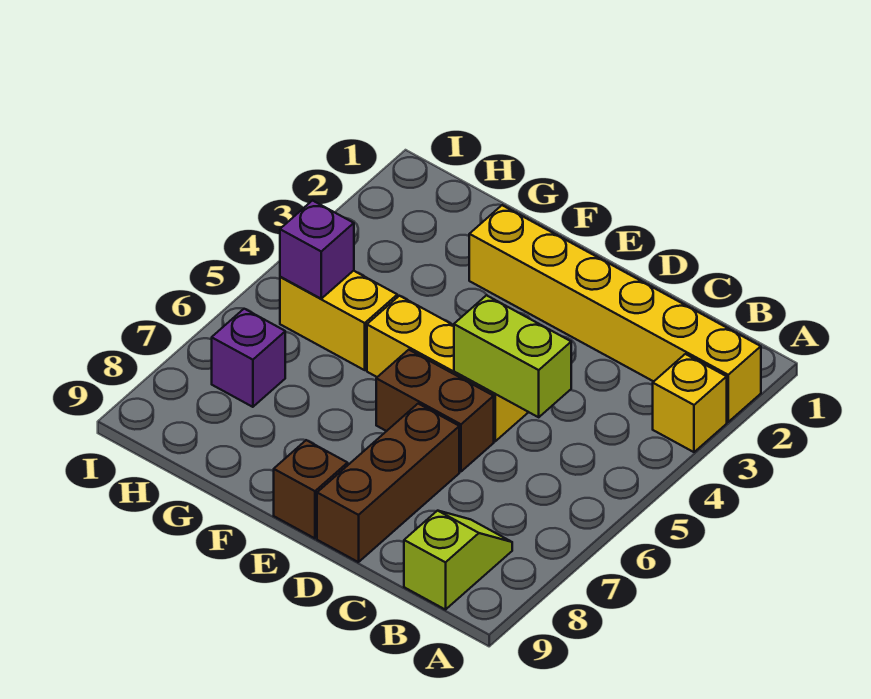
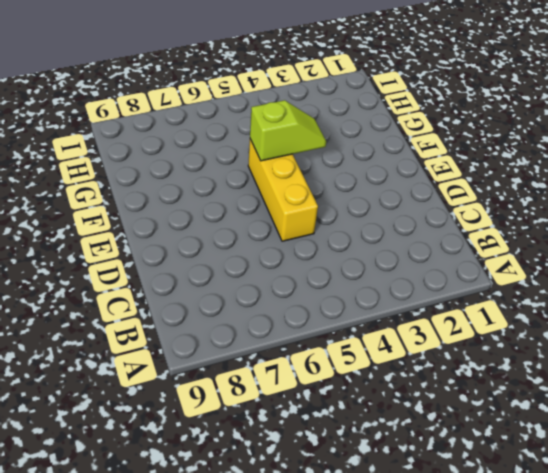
lime 1x2 slope [250,100,326,161] -> lime 1x2 slope moved to [404,511,512,610]
none -> yellow 1x6 brick [469,205,761,422]
none -> yellow 1x1 brick [653,354,727,452]

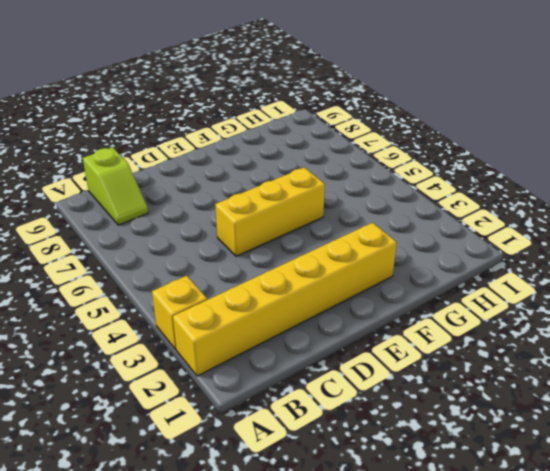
none -> brown 1x2 brick [376,350,494,472]
none -> brown 1x3 brick [317,404,459,562]

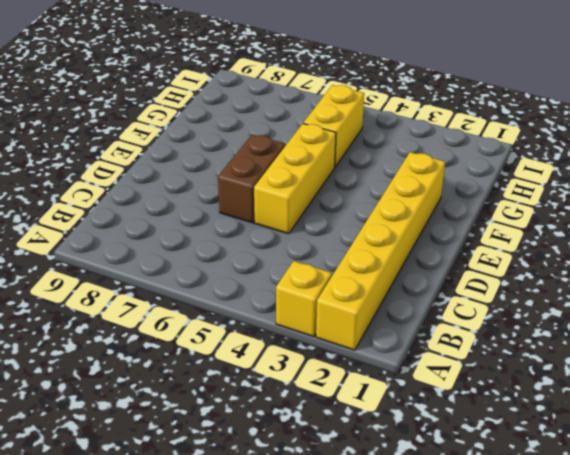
none -> lime 1x2 slope [404,511,512,610]
none -> brown 1x3 brick [317,404,459,562]

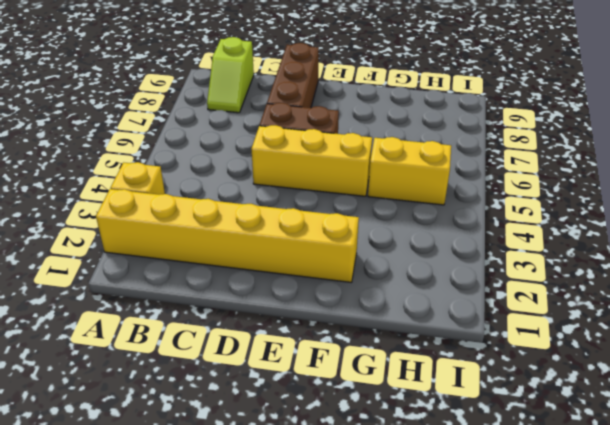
none -> brown 1x1 brick [274,440,348,538]
none -> purple 1x1 brick [212,309,285,407]

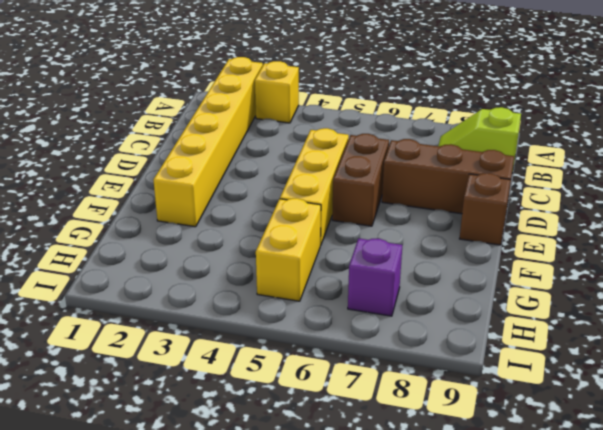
none -> lime 1x2 brick [454,295,571,417]
none -> purple 1x1 brick [280,201,354,299]

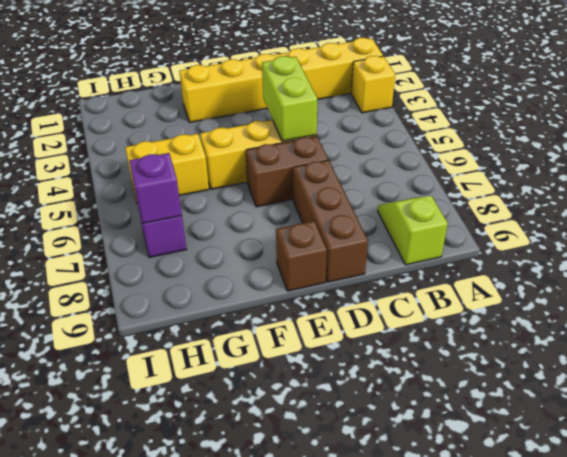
lime 1x2 brick [262,56,317,141] -> lime 1x2 brick turned to [454,295,571,417]
purple 1x1 brick [130,153,182,224] -> purple 1x1 brick moved to [280,201,354,299]

